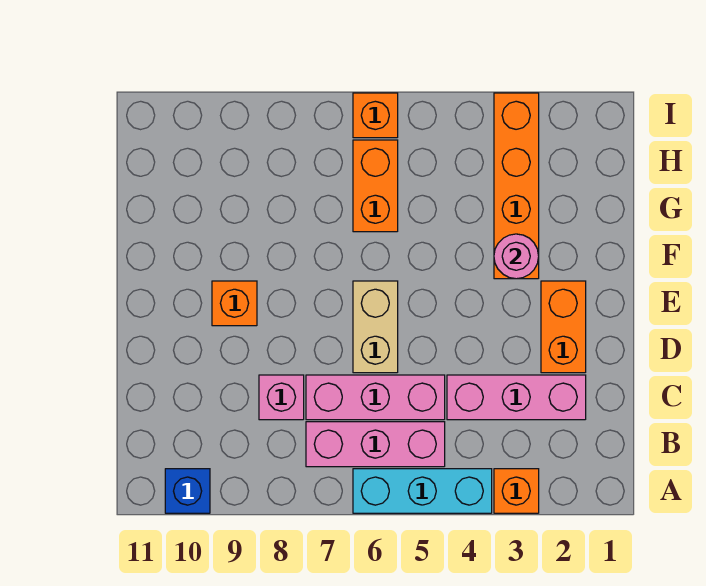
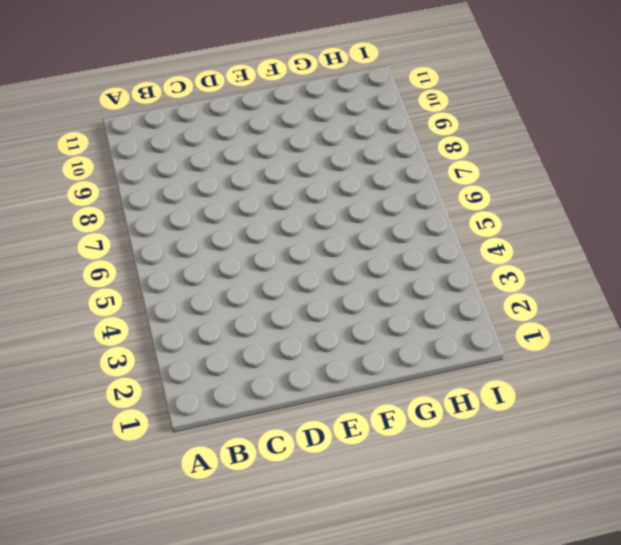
none -> orange 1x1 brick [494,469,539,513]
none -> cyan 1x3 brick [353,469,492,513]
none -> blue 1x1 brick [165,469,210,513]

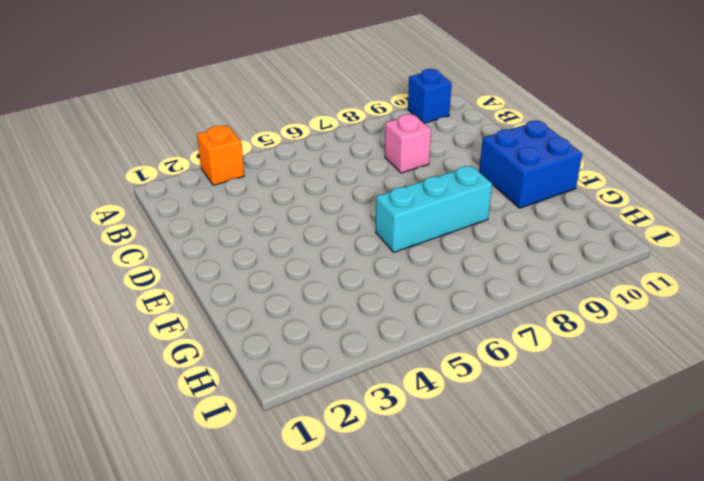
blue 2x2 brick [479,121,582,208] -> none
cyan 1x3 brick [376,166,492,252] -> cyan 1x3 brick moved to [353,469,492,513]
none -> pink 1x3 brick [306,422,445,467]
none -> pink 1x3 brick [447,375,586,420]
none -> pink 1x3 brick [306,375,445,420]

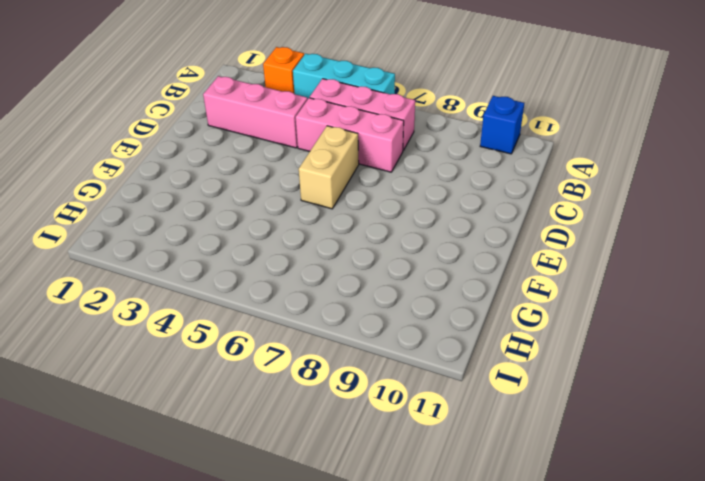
none -> pink 1x1 brick [259,375,304,420]
none -> orange 1x2 brick [541,281,586,373]
none -> orange 1x1 brick [212,281,257,326]

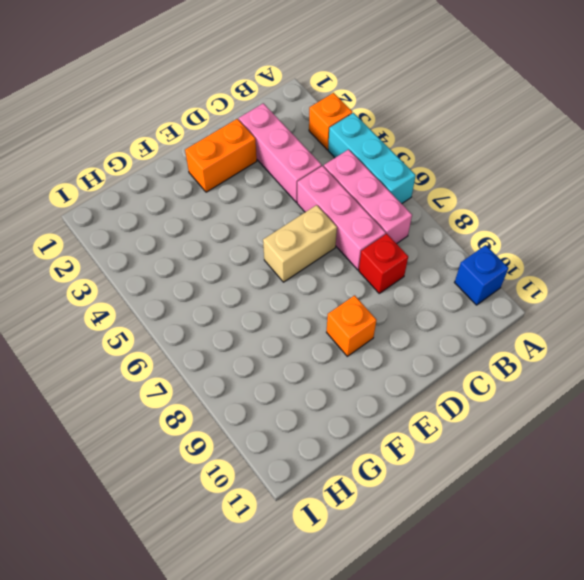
red 1x1 brick [359,234,408,293] -> pink 1x1 brick [259,375,304,420]
none -> orange 1x4 brick [494,93,539,279]
none -> orange 1x2 brick [353,140,398,232]
none -> orange 1x1 brick [353,93,398,138]

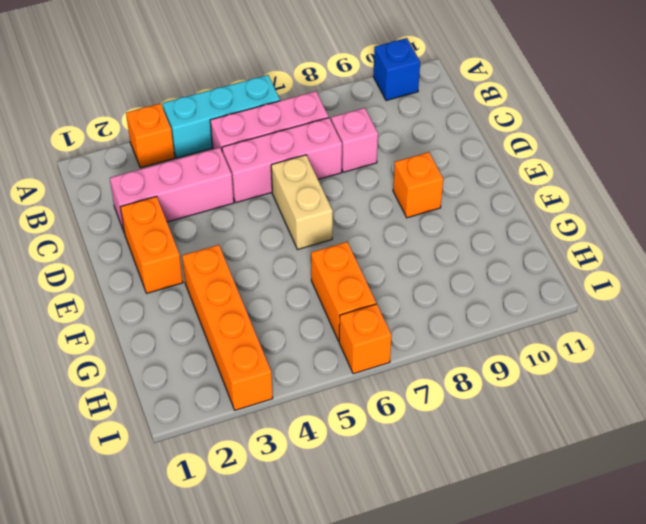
none -> pink 1x1 round brick [494,234,539,279]

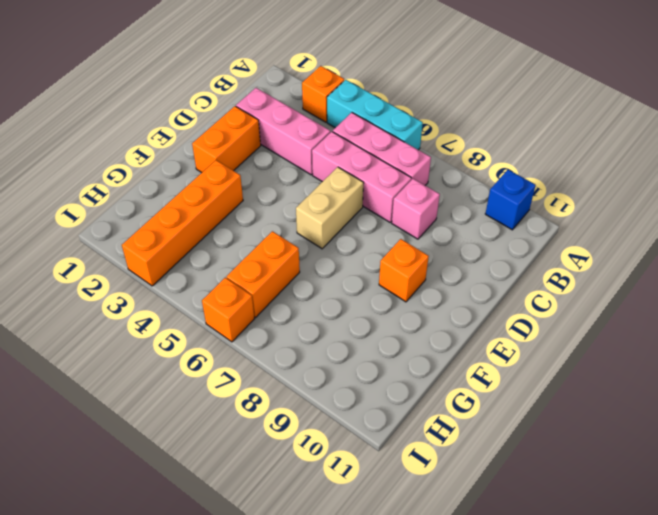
none -> pink 1x1 round brick [494,234,539,279]

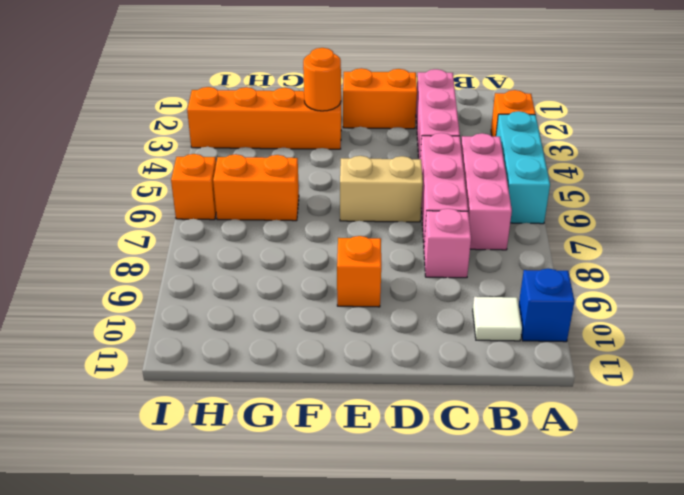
white 1x1 tile [473,297,522,341] -> none
orange 1x1 round brick [303,48,341,111] -> pink 1x1 round brick [494,234,539,279]

